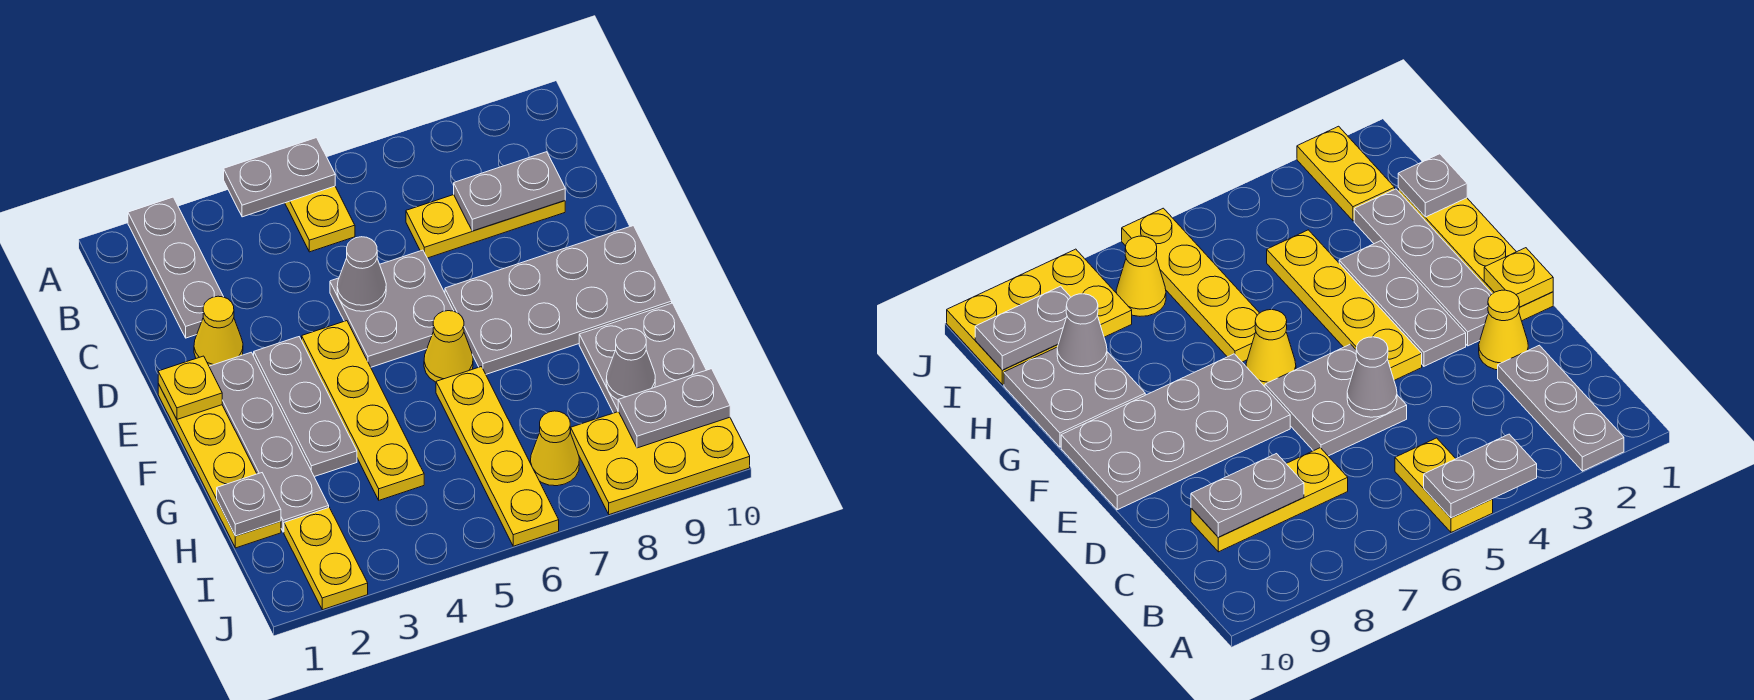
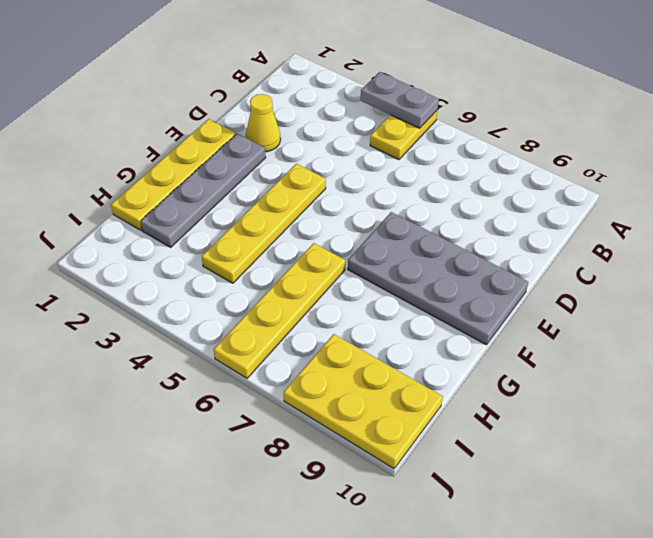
none -> grey 1x3 plate [128,197,223,338]
none -> yellow 1x3 plate [406,195,565,258]
none -> grey 2x2 plate [330,250,454,367]

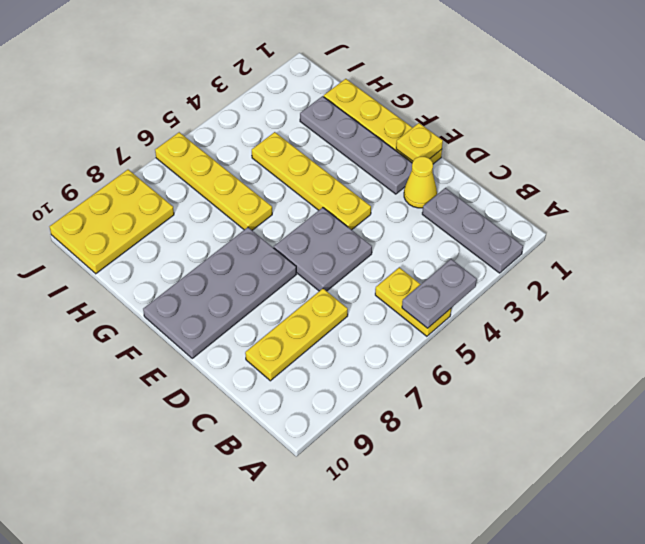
none -> grey 1x3 plate [254,337,357,477]
none -> yellow 1x1 cone [424,311,473,382]
none -> grey 2x2 plate [579,303,706,413]

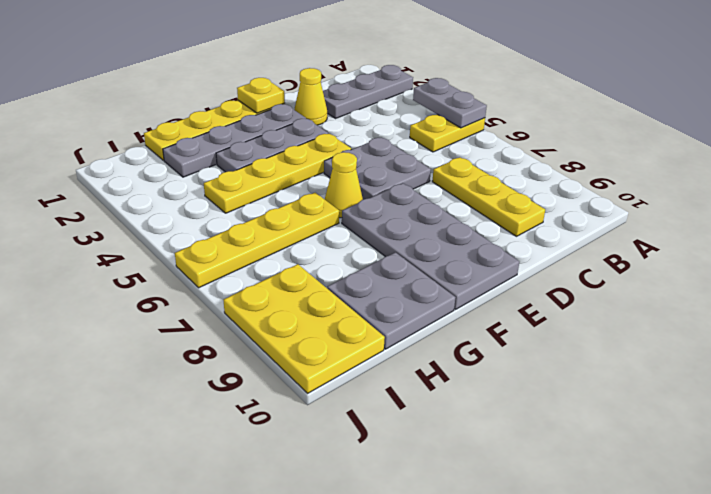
none -> yellow 1x2 plate [284,508,368,610]
none -> yellow 1x1 cone [530,411,579,486]
none -> grey 1x2 plate [454,152,565,231]

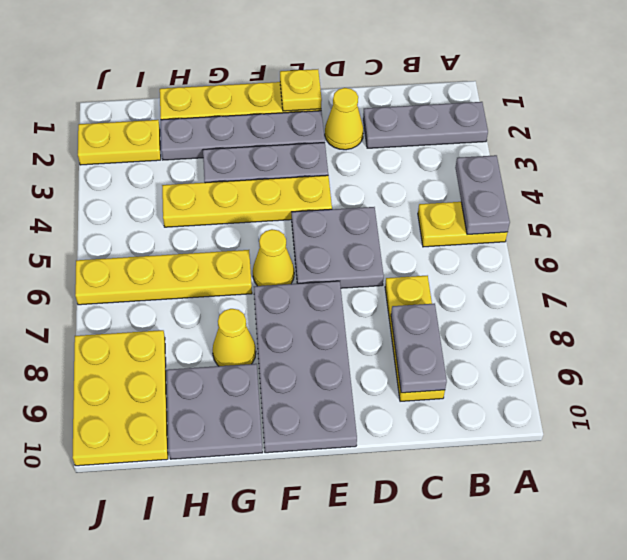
yellow 1x1 cone [213,309,256,366] -> yellow 1x1 cone moved to [530,411,579,486]
none -> grey 1x1 cone [337,237,386,311]
none -> grey 1x1 plate [217,473,281,536]
none -> grey 1x1 cone [606,329,655,400]

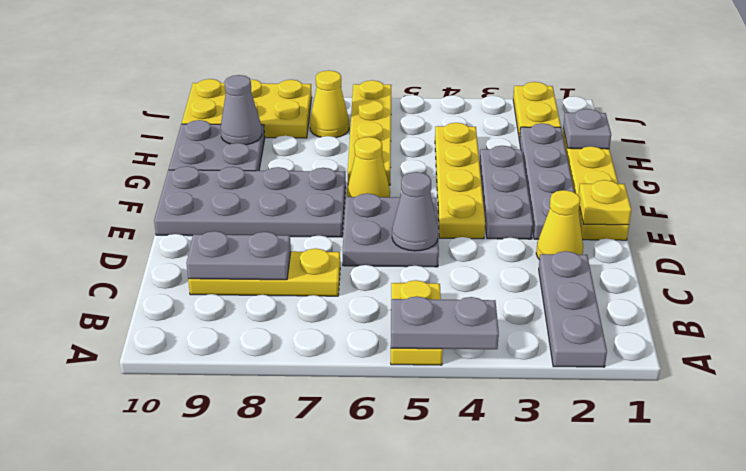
none -> grey 1x2 plate [618,369,730,448]

